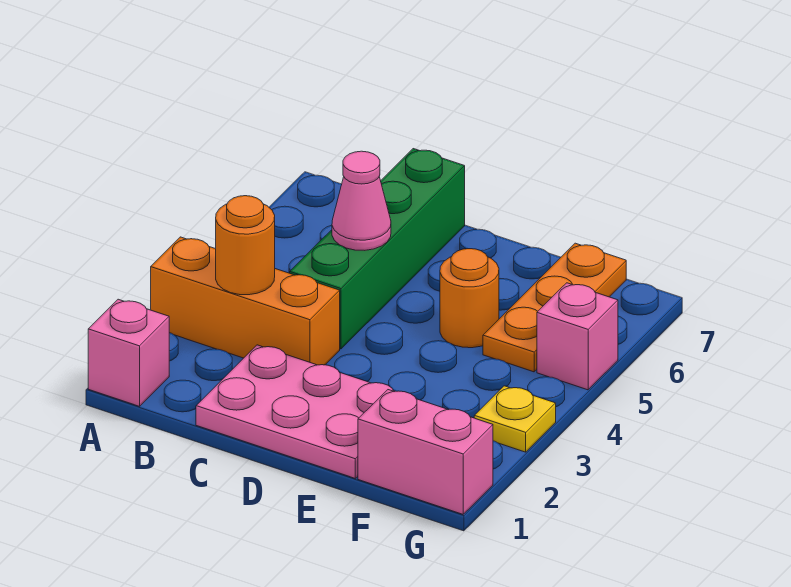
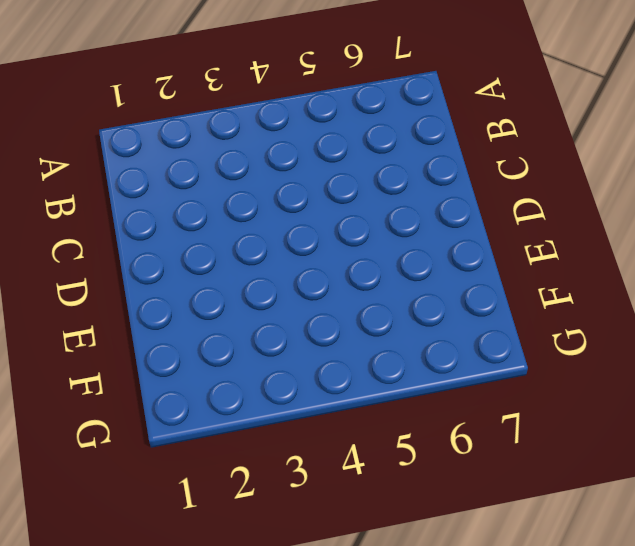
none -> pink 1x1 brick [88,299,169,406]
none -> orange 1x3 brick [151,237,340,365]

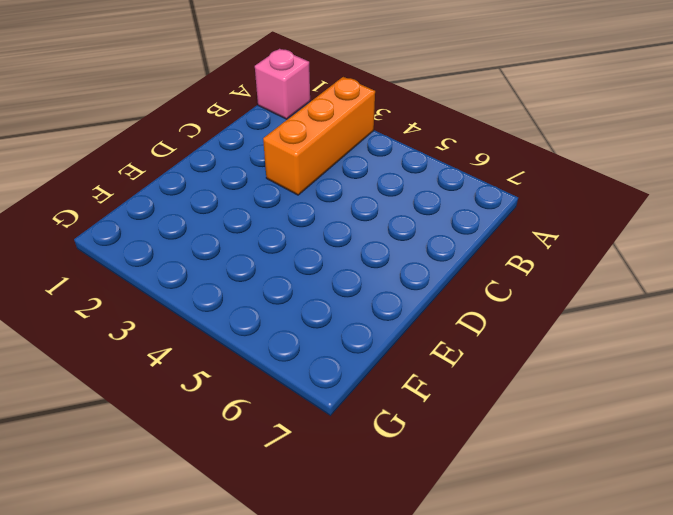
none -> pink 2x3 plate [196,345,395,478]
none -> green 1x4 brick [290,149,465,349]

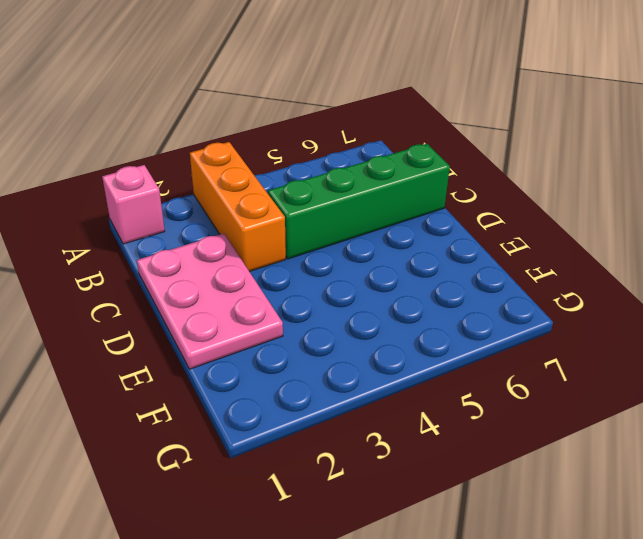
none -> orange 1x1 round brick [440,249,499,348]
none -> pink 1x2 brick [358,390,493,514]

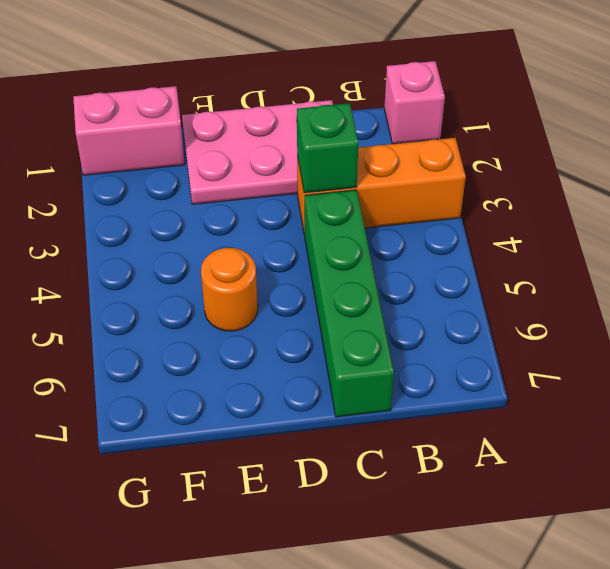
green 1x1 brick [297,103,358,193] -> none
none -> orange 1x3 plate [483,243,626,372]
none -> yellow 1x1 plate [474,386,556,452]

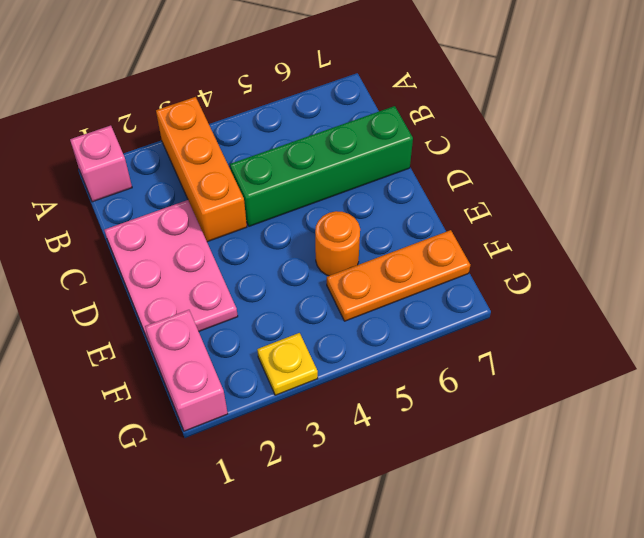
none -> pink 1x1 brick [537,283,618,390]
none -> orange 1x1 round brick [216,196,275,295]

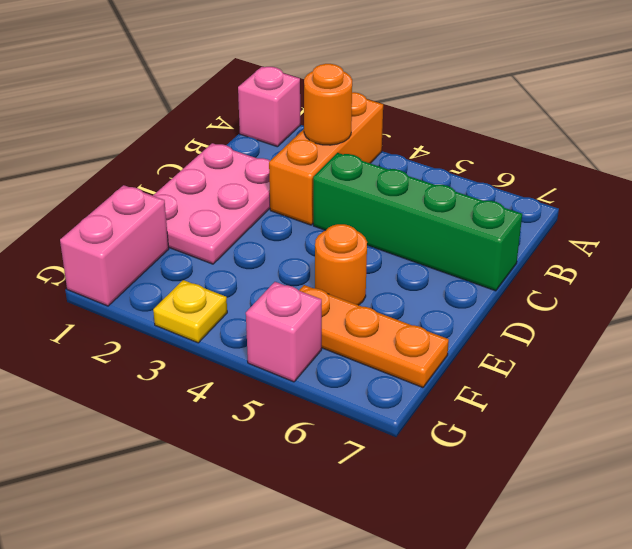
none -> pink 1x1 cone [332,151,391,250]

